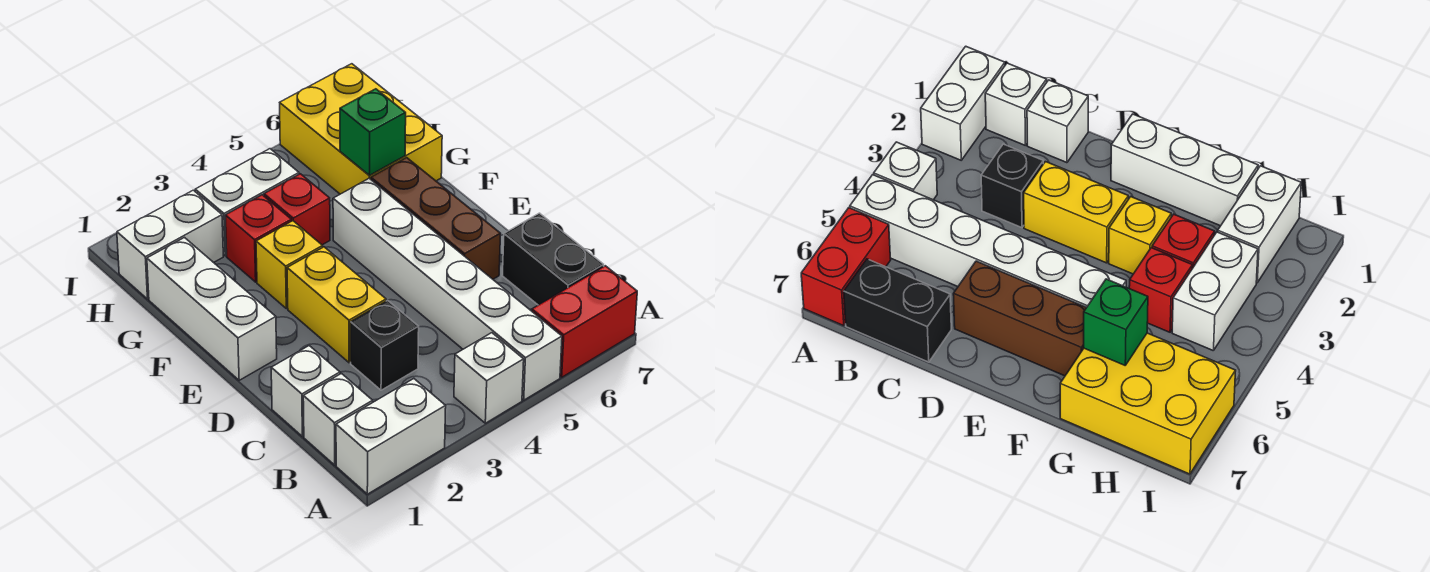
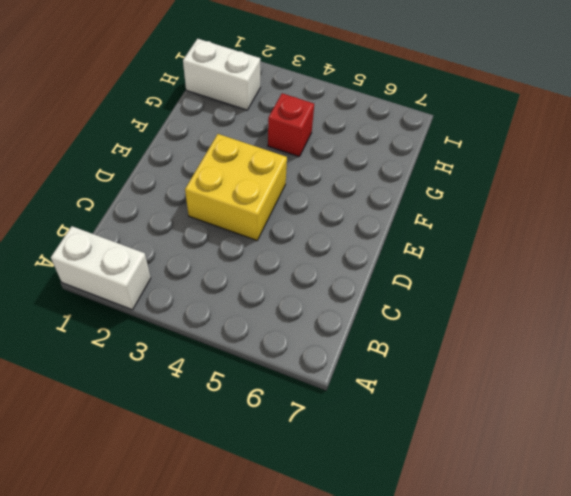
yellow 2x2 brick [185,134,287,240] -> yellow 1x2 brick [287,247,386,363]
none -> white 1x1 brick [454,333,524,423]
none -> white 1x6 brick [333,178,562,400]
none -> red 1x2 brick [532,266,637,377]

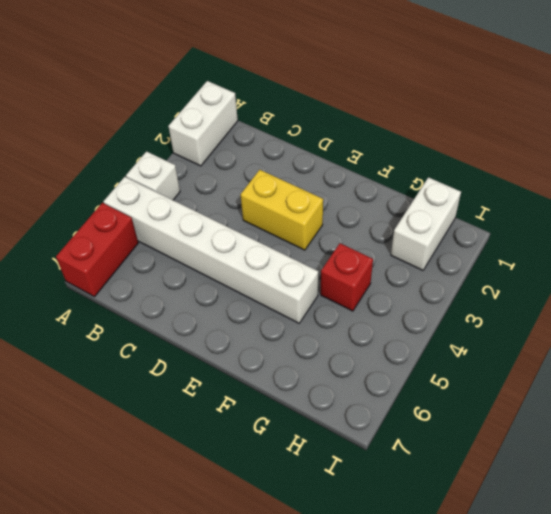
none -> white 1x1 brick [303,374,373,465]
none -> black 1x2 brick [502,213,604,305]
none -> white 1x1 brick [271,346,340,437]

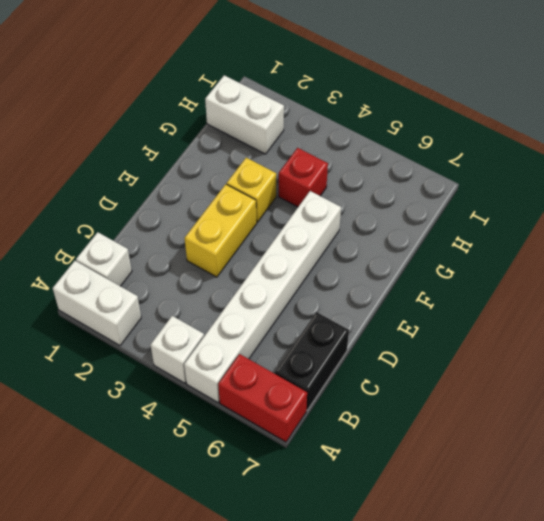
none -> white 1x1 brick [271,346,340,437]
none -> black 1x1 brick [351,300,419,390]
none -> brown 1x3 brick [371,158,501,279]

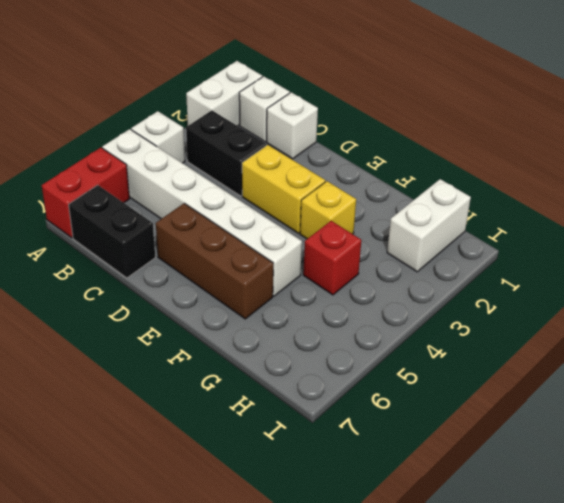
black 1x2 brick [186,111,266,196] -> black 1x1 brick [351,300,419,390]
none -> white 1x3 brick [147,238,277,380]
none -> red 1x1 brick [225,195,291,282]
none -> yellow 2x3 brick [280,64,442,194]

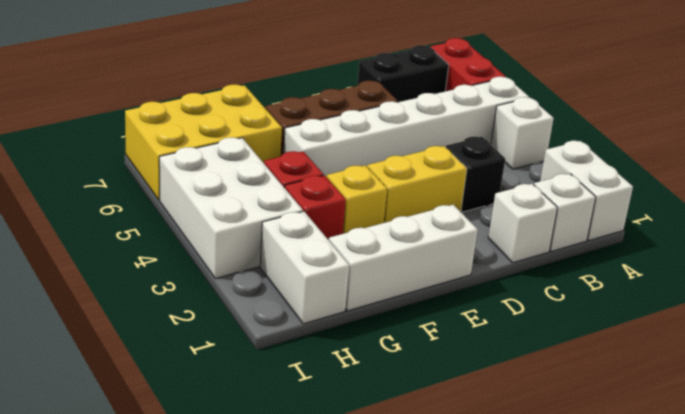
white 2x3 brick [159,138,303,279] -> white 1x2 brick [195,149,299,256]
none -> green 1x1 brick [340,89,406,176]

